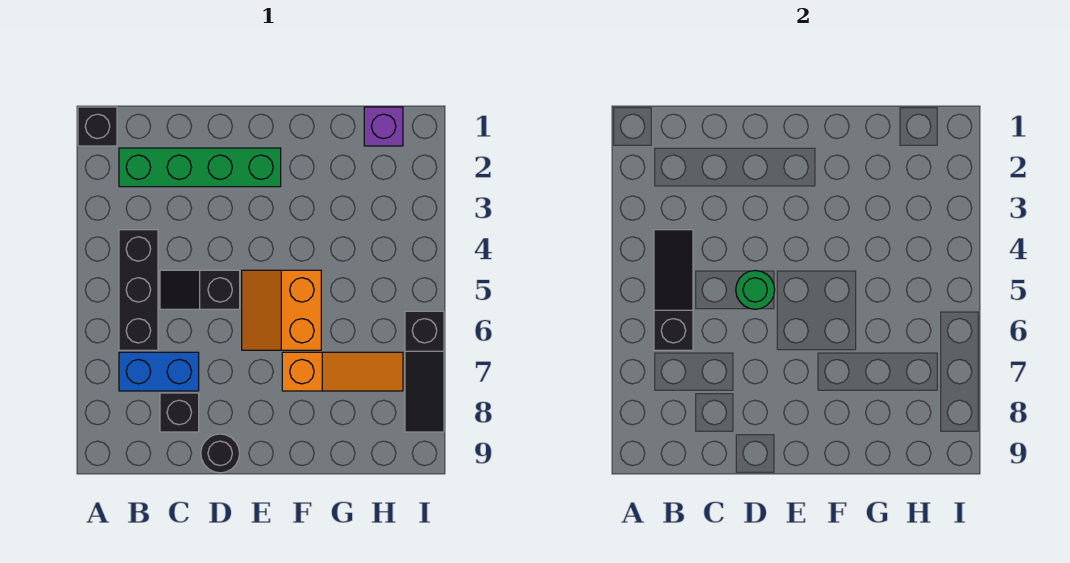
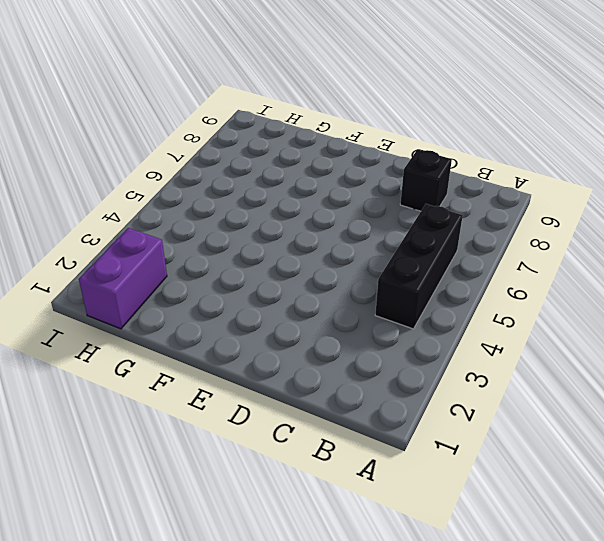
purple 1x2 brick [79,228,167,329] -> purple 1x1 brick [364,107,403,146]
none -> black 1x1 brick [78,107,117,146]
none -> green 1x4 brick [119,148,281,187]
none -> blue 1x2 brick [119,352,199,391]

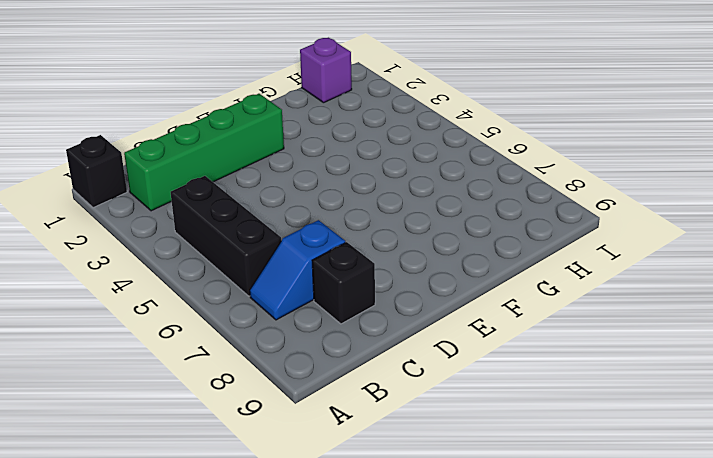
blue 1x2 slope [250,220,345,320] -> blue 1x2 brick [119,352,199,391]
none -> black 1x2 slope [160,270,240,309]
none -> black 1x1 round brick [201,434,240,473]
none -> orange 2x2 slope [242,270,321,350]

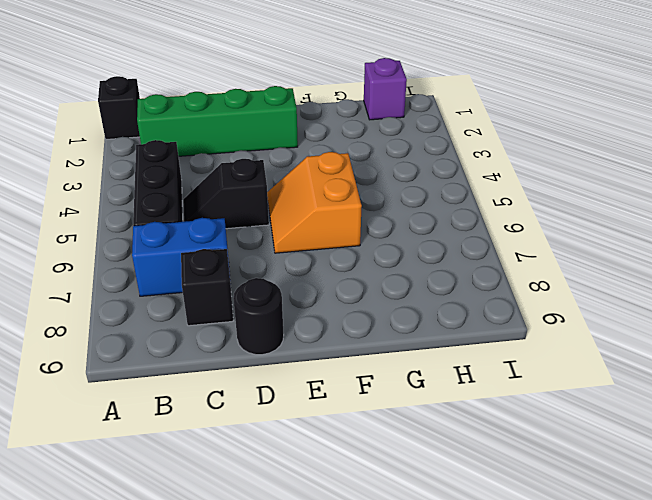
none -> orange 1x3 slope [282,352,403,391]
none -> black 1x3 slope [405,311,444,432]
none -> black 1x3 slope [654,230,693,350]

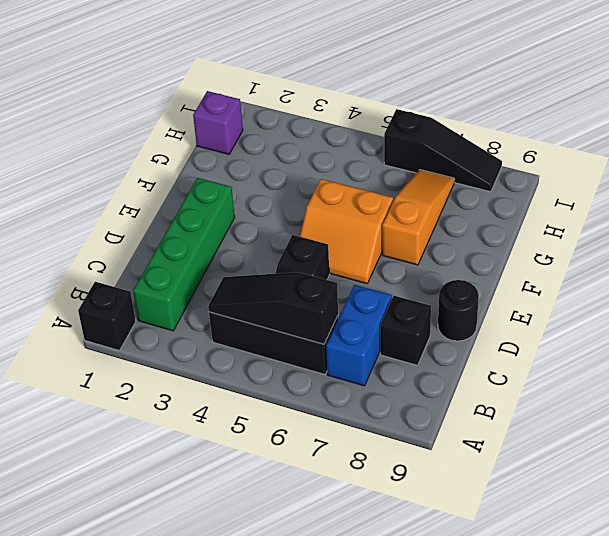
none -> green 1x1 round brick [736,271,775,309]

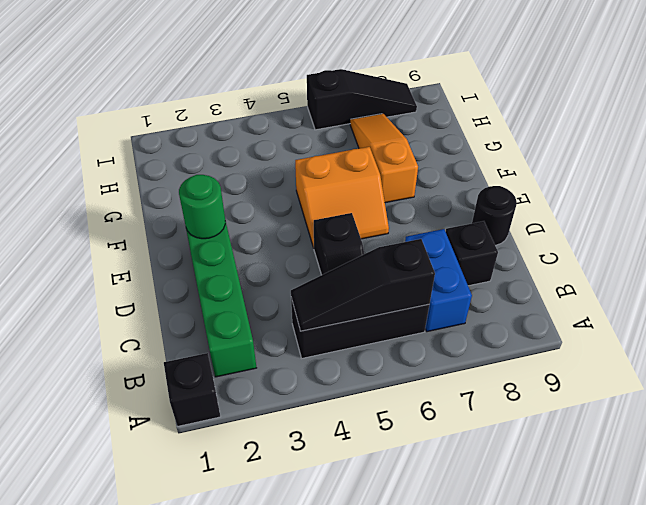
green 1x1 round brick [179,175,225,239] -> green 1x1 round brick moved to [736,271,775,309]
none -> purple 1x1 brick [364,107,403,146]

